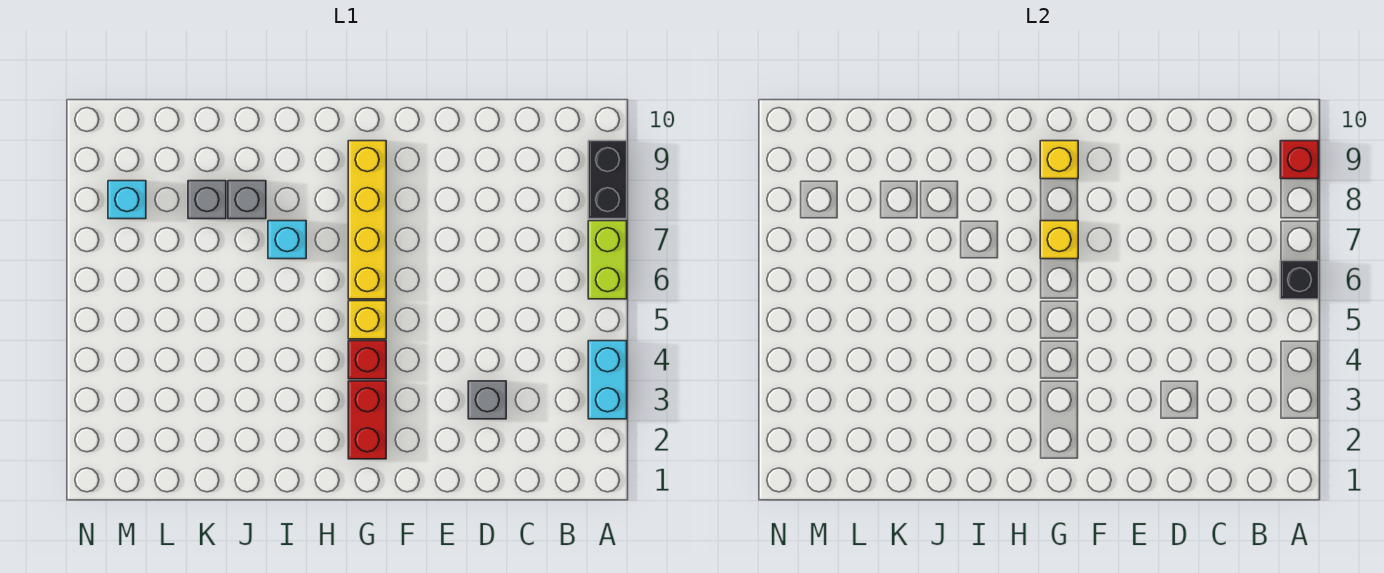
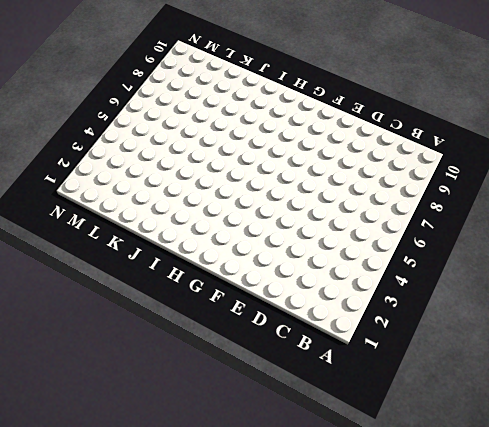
none -> cyan 1x2 brick [588,341,627,419]
none -> lime 1x2 brick [588,221,627,299]
none -> black 1x2 brick [588,141,627,219]

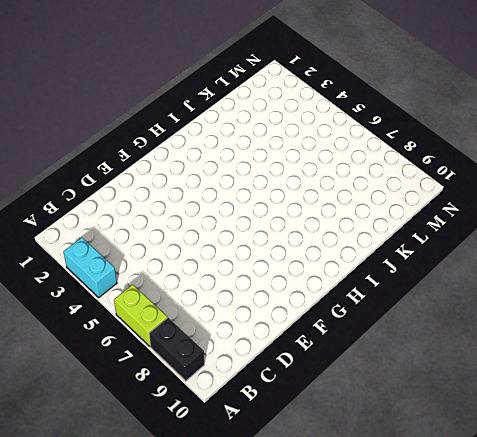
none -> grey 1x1 brick [468,381,506,419]
none -> red 1x2 brick [348,381,386,459]
none -> red 1x1 brick [348,341,386,379]

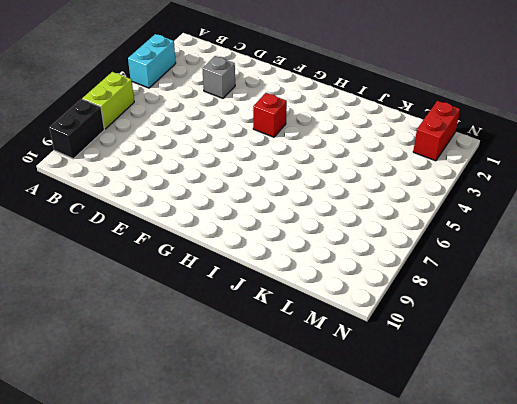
red 1x2 brick [413,101,460,161] -> red 1x2 brick moved to [348,381,386,459]
none -> yellow 1x1 brick [348,301,386,339]
none -> yellow 1x4 brick [348,141,386,299]
none -> cyan 1x1 brick [268,221,306,259]

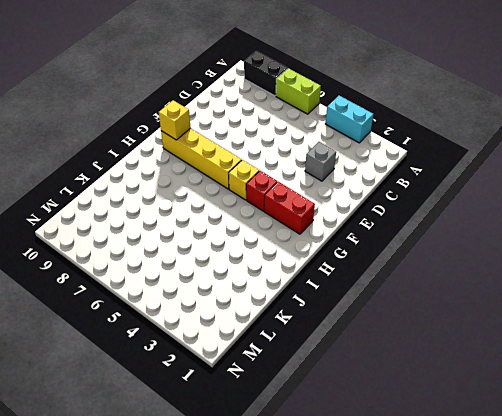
none -> cyan 1x1 brick [268,221,306,259]
none -> grey 1x1 brick [228,181,266,219]
none -> grey 1x1 brick [188,181,226,219]

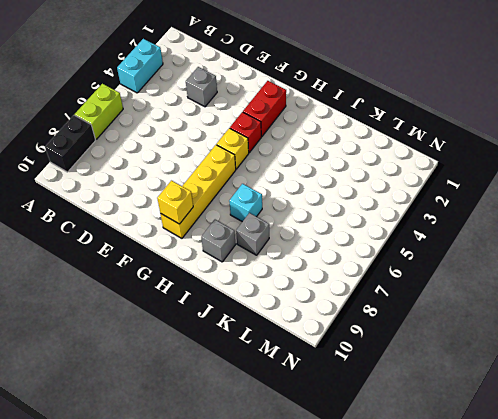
grey 1x1 brick [201,220,236,262] -> grey 1x1 brick moved to [188,181,226,219]
none -> cyan 1x1 brick [108,181,146,219]
none -> black 1x1 brick [1280,261,1319,299]
none -> red 1x1 brick [1280,141,1319,179]

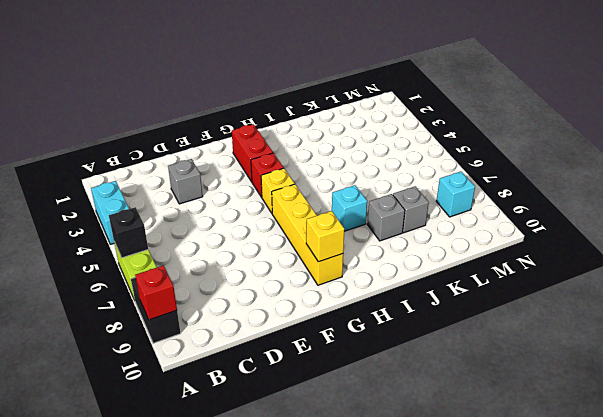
none -> yellow 1x1 brick [1040,221,1078,259]

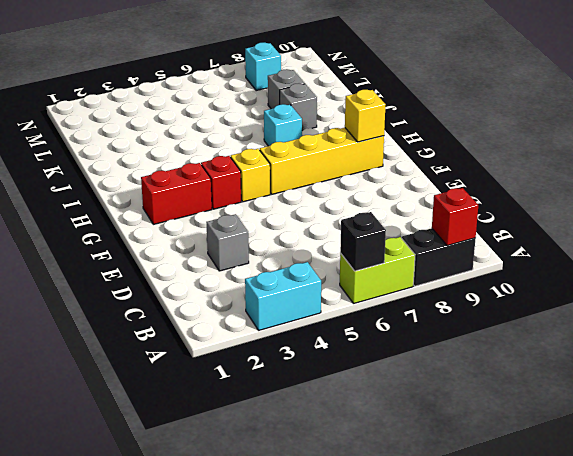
none -> yellow 1x1 brick [1040,221,1078,259]

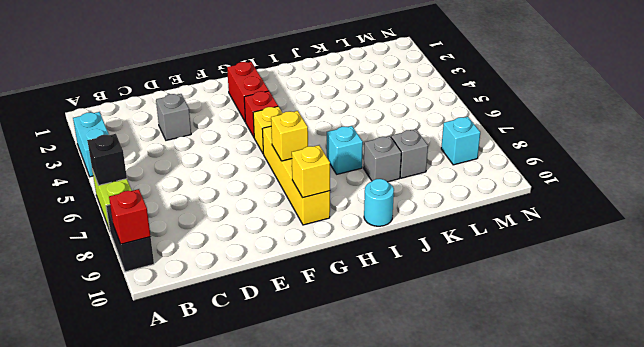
cyan 1x1 round brick [364,179,394,226] -> none

